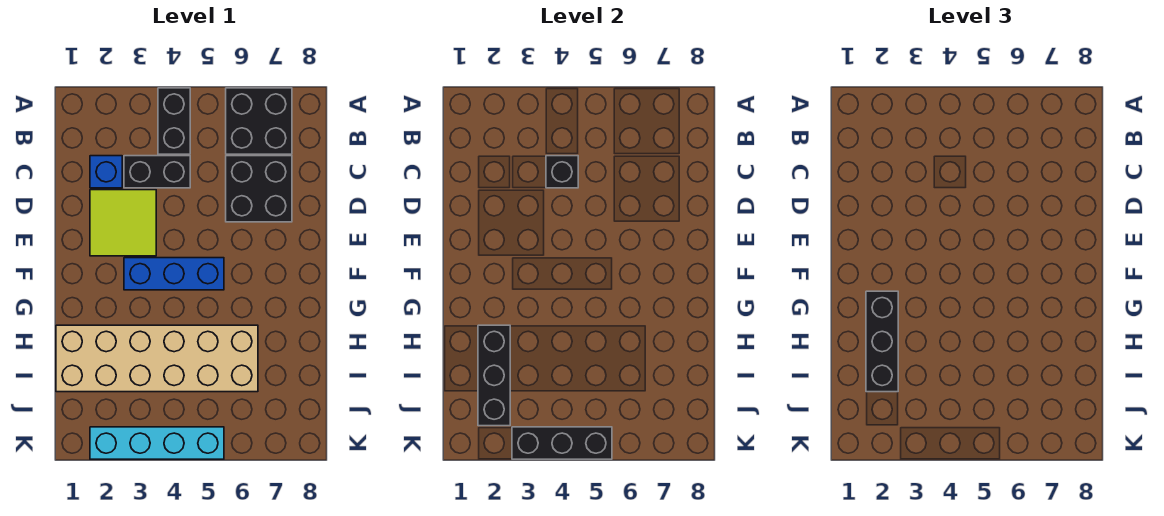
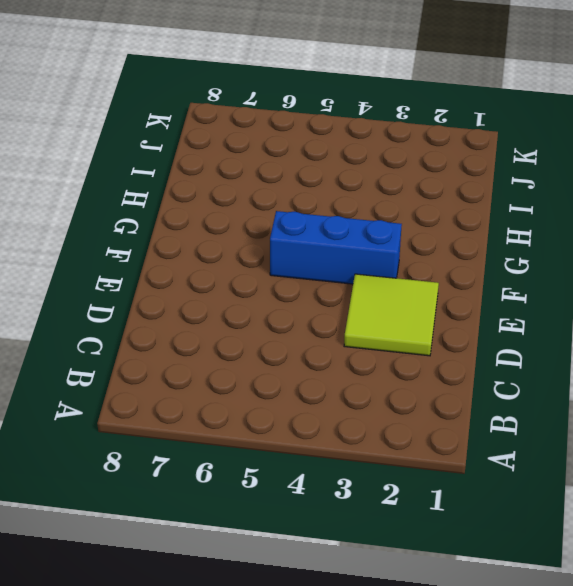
none -> black 1x2 brick [158,88,190,154]
none -> black 2x2 brick [226,88,292,154]
none -> blue 1x1 brick [90,156,122,188]

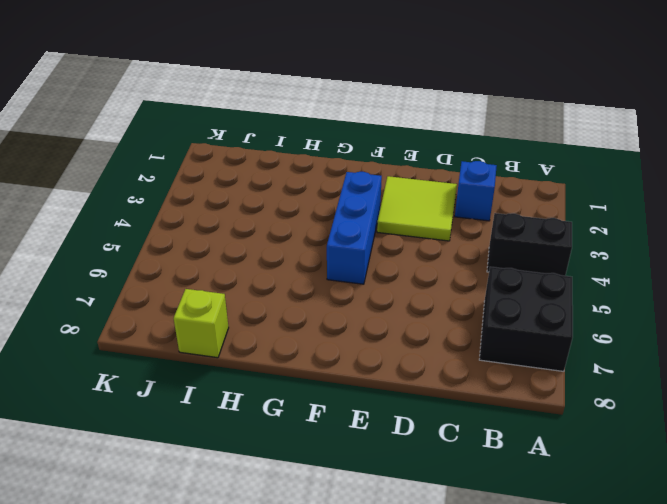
lime 1x1 brick [174,289,229,358] -> none
none -> black 1x2 brick [124,156,190,188]
none -> black 2x2 brick [226,156,292,222]
none -> tan 2x6 brick [56,325,258,392]

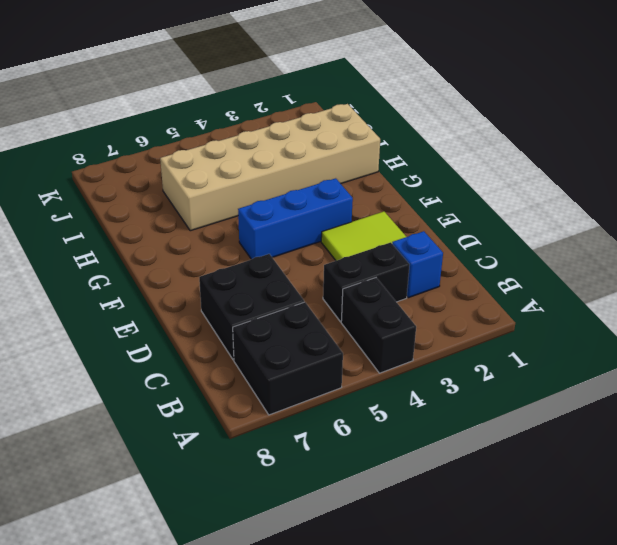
none -> cyan 1x4 brick [90,427,224,459]
none -> black 1x1 brick [546,156,578,188]
none -> black 1x3 brick [478,325,510,426]

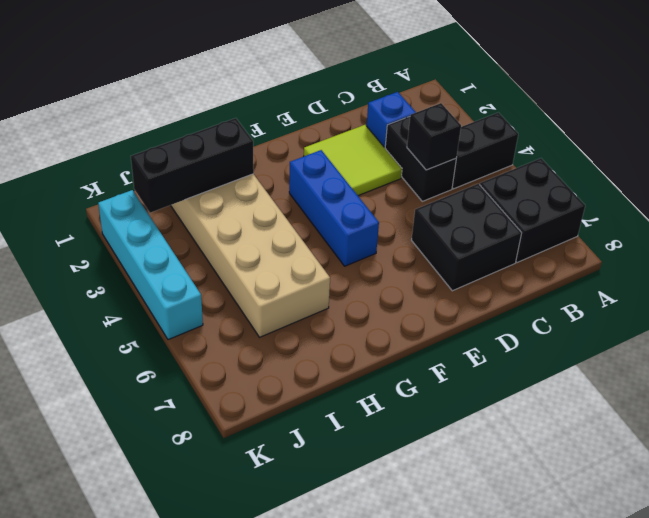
none -> black 1x3 brick [512,427,612,459]
none -> black 1x3 brick [866,291,898,392]

